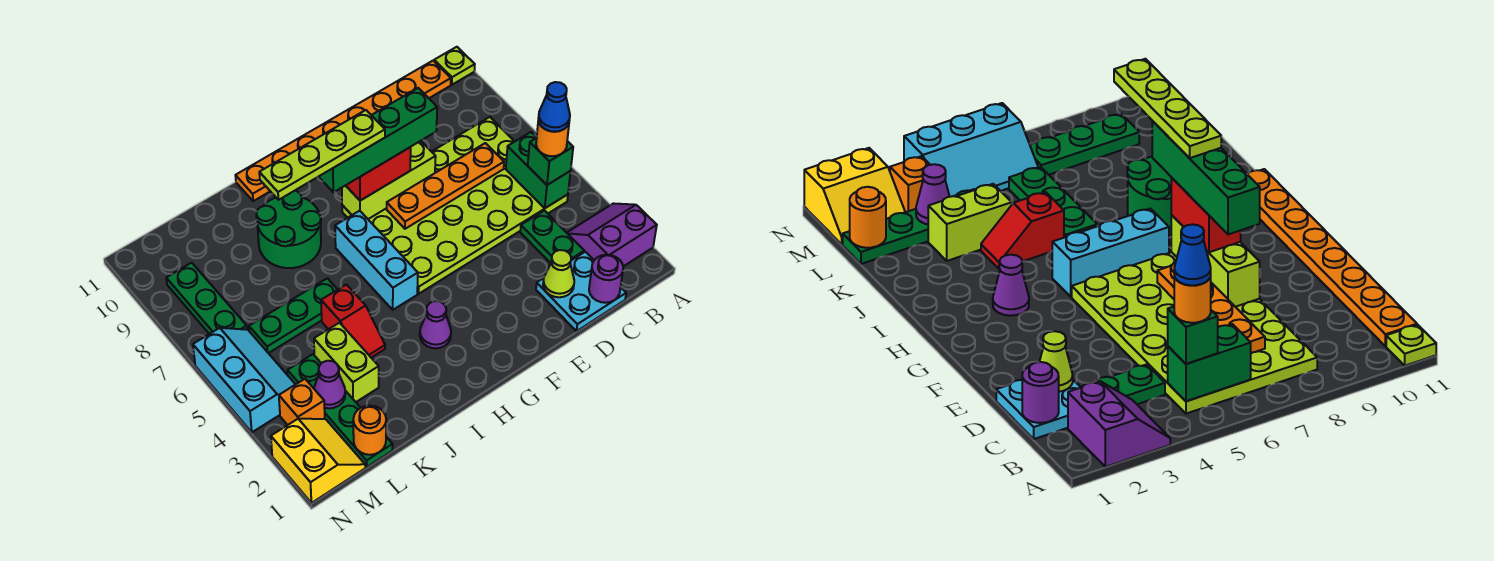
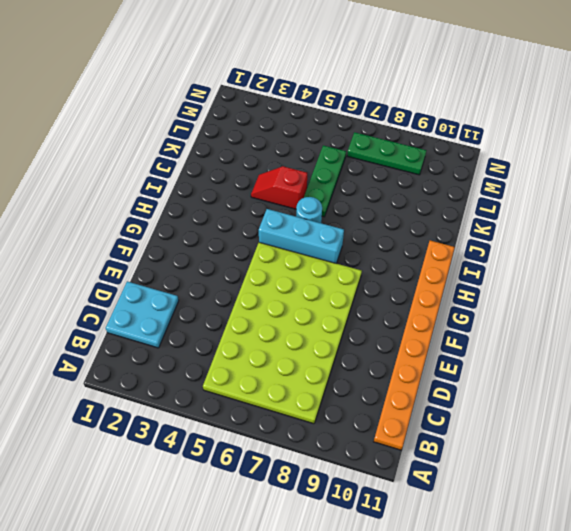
cyan 1x1 round brick [296,197,322,223] -> none
none -> purple 2x2 slope [567,203,657,266]
none -> lime 1x1 plate [434,47,475,85]
none -> green 1x2 plate [520,211,584,263]
none -> purple 1x1 cone [420,301,451,348]

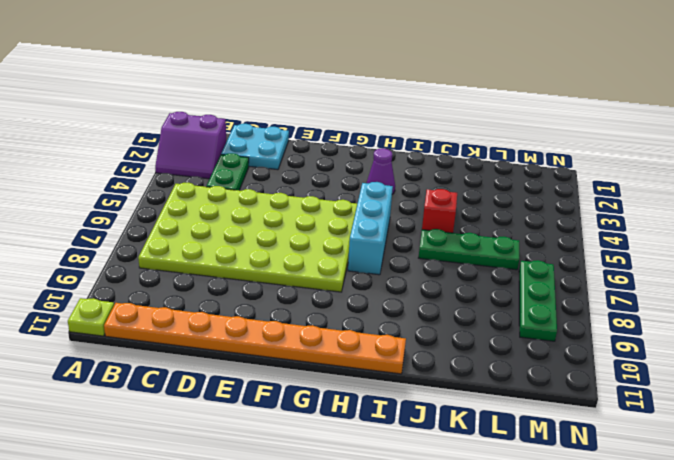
none -> green 2x2 round brick [256,191,321,268]
none -> lime 1x2 brick [314,323,379,402]
none -> green 1x4 plate [287,354,393,467]
none -> yellow 2x2 slope [271,419,365,503]

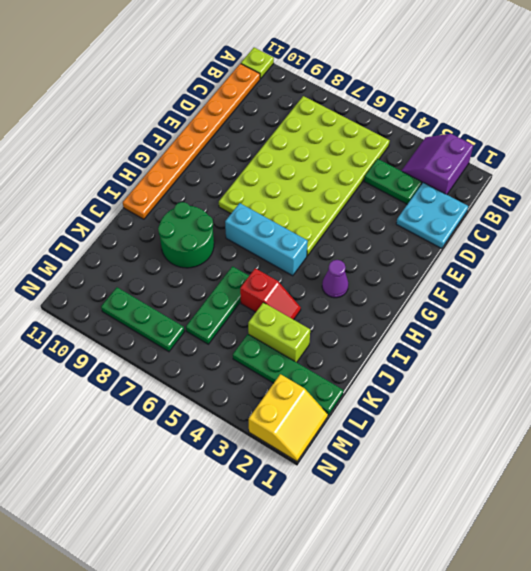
yellow 2x2 slope [249,374,328,461] -> yellow 2x2 slope turned to [271,419,365,503]
none -> orange 1x1 brick [279,379,325,425]
none -> cyan 2x3 slope [193,328,295,432]
none -> green 1x2 brick [506,132,571,208]
none -> purple 1x1 round brick [589,255,623,303]

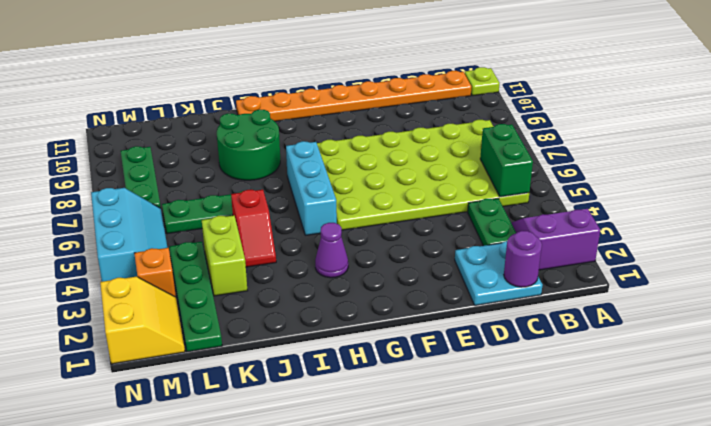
none -> orange 1x4 plate [387,143,504,229]
none -> lime 1x1 cone [543,250,574,297]
none -> lime 1x3 brick [342,141,436,219]
none -> orange 1x1 round brick [353,406,386,455]

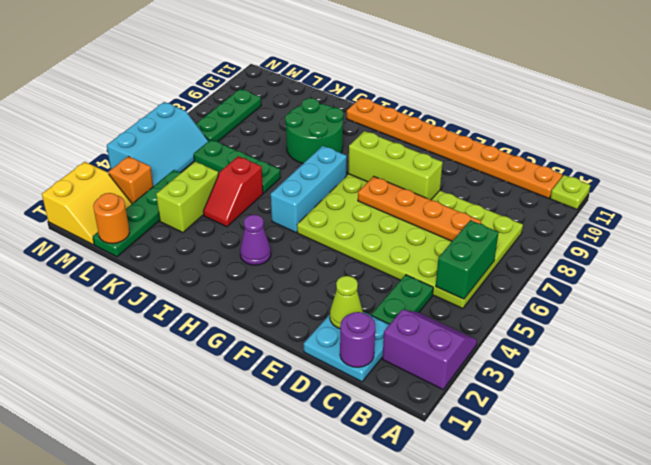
none -> purple 1x1 cone [314,361,345,408]
none -> green 1x1 brick [528,138,573,185]
none -> red 1x2 brick [346,147,411,201]
none -> orange 1x1 round brick [536,121,569,156]

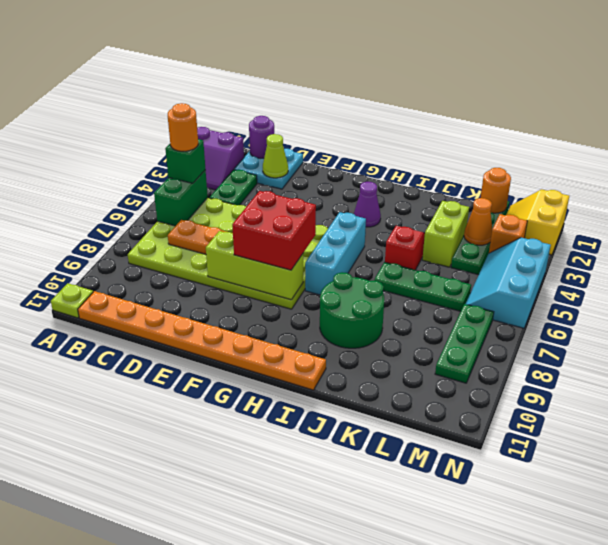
red 2x2 brick [232,191,316,270] -> red 1x2 brick [346,147,411,201]
orange 1x1 cone [464,198,492,245] -> purple 1x1 cone [314,361,345,408]
none -> green 1x4 brick [319,88,437,192]
none -> blue 1x1 cone [538,82,570,132]
none -> lime 1x4 plate [259,110,385,200]

